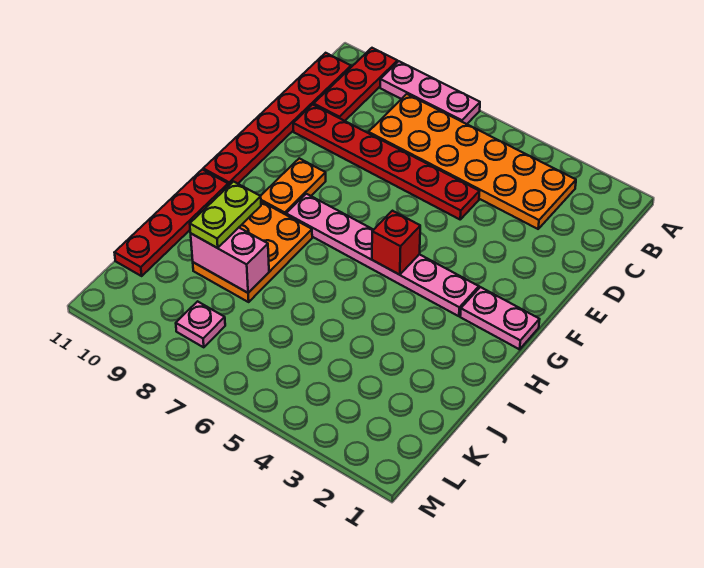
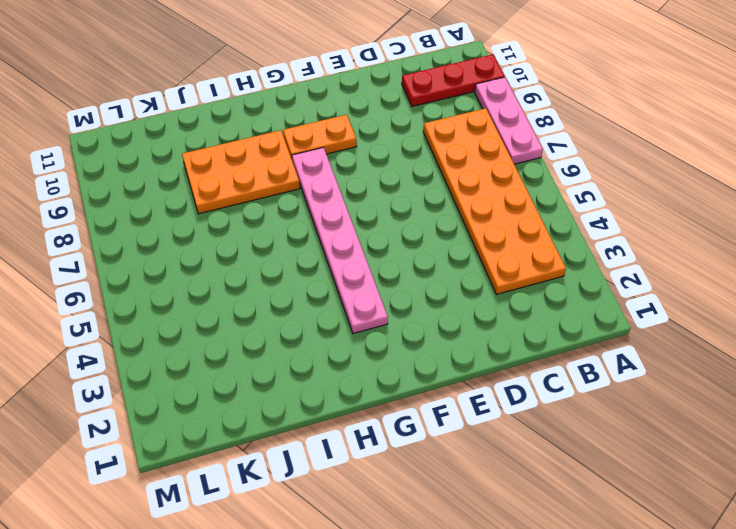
none -> red 1x6 plate [203,53,351,186]
none -> red 1x6 plate [293,104,479,219]
none -> pink 1x2 plate [460,287,540,349]

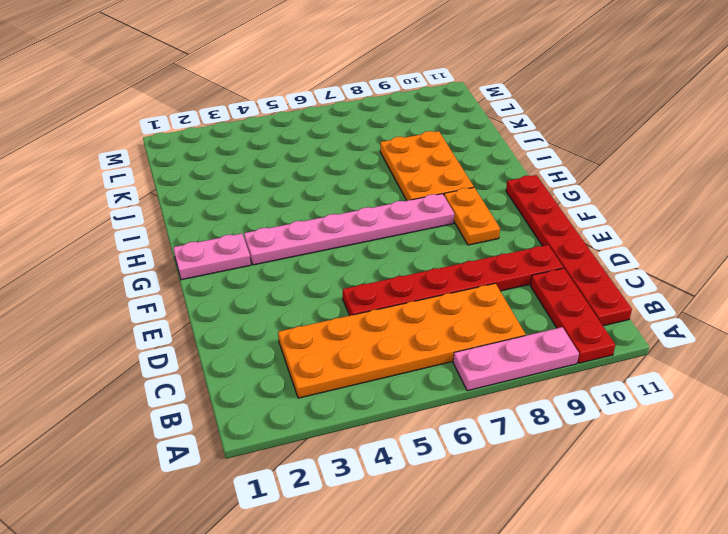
none -> red 1x4 plate [115,170,228,276]
none -> pink 1x1 plate [176,301,225,347]
none -> red 1x1 brick [372,211,420,275]

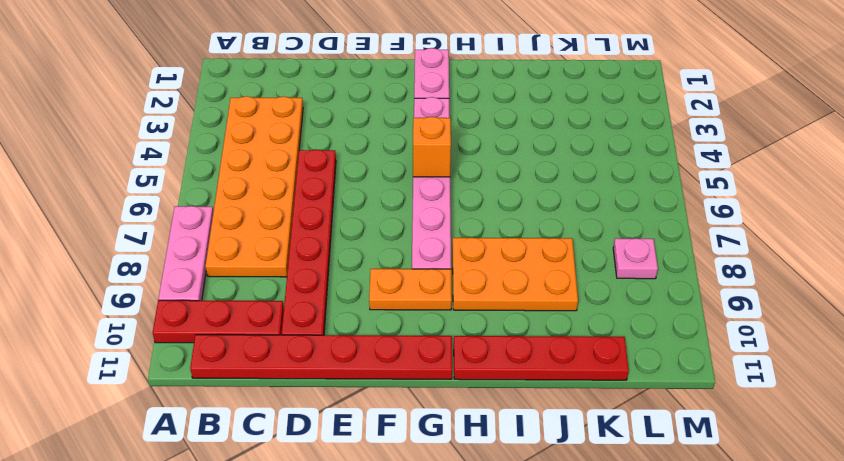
orange 1x1 brick [413,117,451,177] -> red 1x1 brick [372,211,420,275]
none -> pink 1x2 brick [191,228,269,293]
none -> lime 1x2 plate [190,182,261,248]

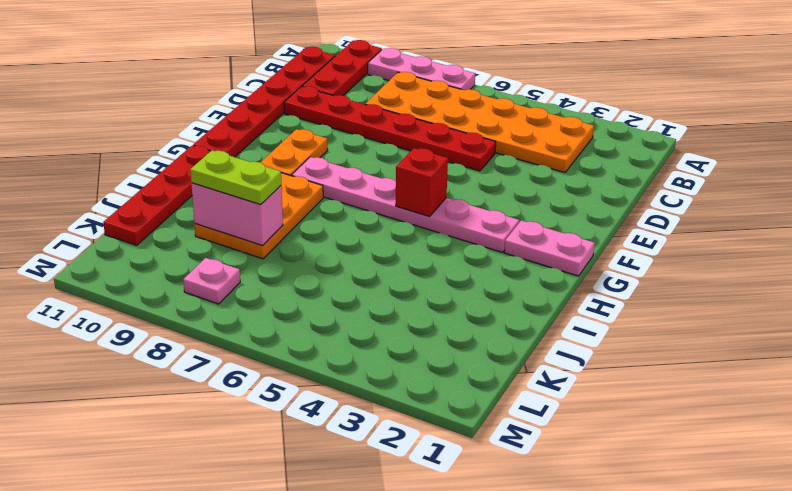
lime 1x2 plate [190,150,281,205] -> lime 1x2 plate turned to [190,182,261,248]

